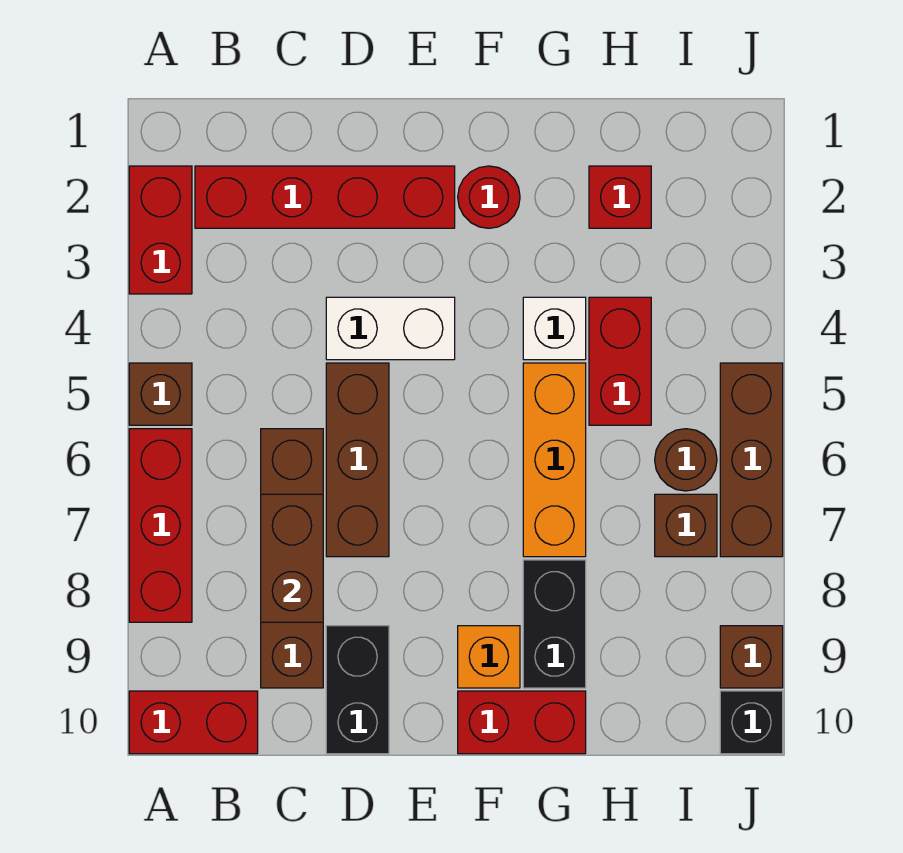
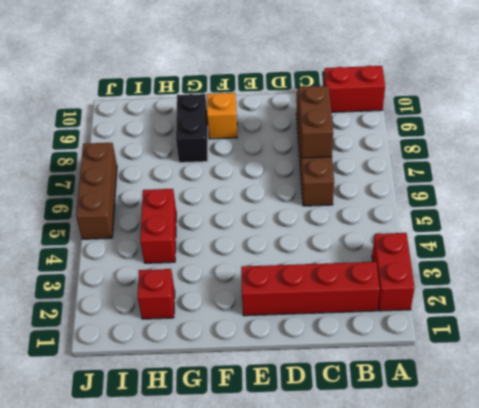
none -> brown 1x1 brick [129,363,192,425]
none -> red 1x3 brick [129,429,192,622]
none -> white 1x2 brick [326,297,455,360]

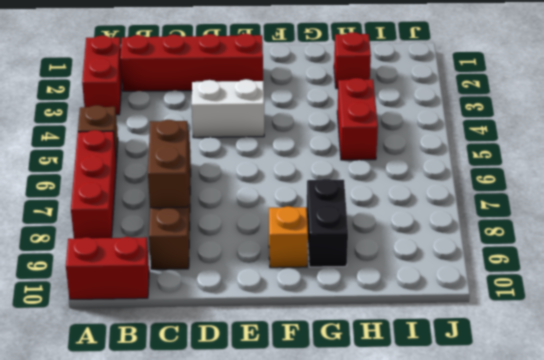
none -> brown 1x3 brick [326,363,389,557]
none -> black 1x2 brick [326,626,389,754]
none -> red 1x1 round brick [458,166,520,228]

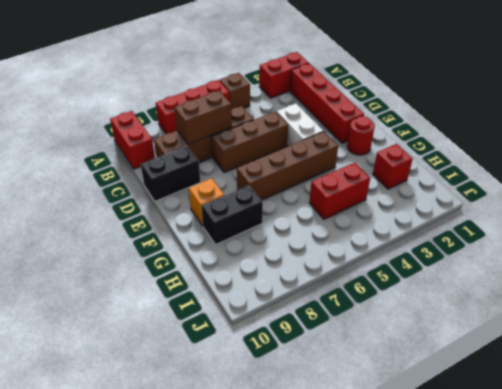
brown 1x4 brick [237,132,338,200] -> none
none -> red 1x2 brick [458,691,586,754]
none -> white 1x1 brick [523,297,586,360]
none -> orange 1x3 brick [523,363,586,557]

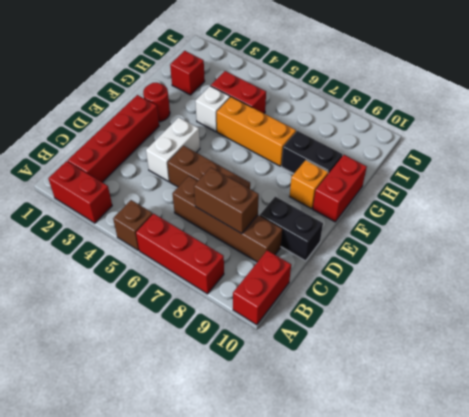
none -> brown 1x1 round brick [655,429,717,491]
none -> brown 1x1 brick [655,494,717,557]
none -> brown 1x3 brick [720,363,783,557]

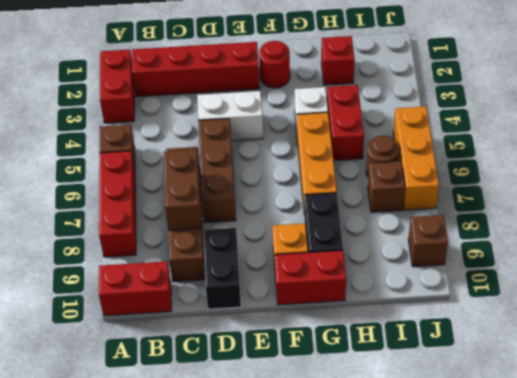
orange 1x3 brick [393,106,439,210] -> brown 1x3 brick [720,363,783,557]
none -> black 1x1 brick [720,691,783,754]

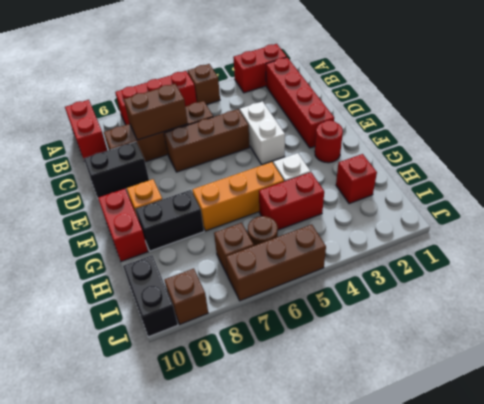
black 1x2 brick [123,255,178,337] -> black 1x1 brick [720,691,783,754]

